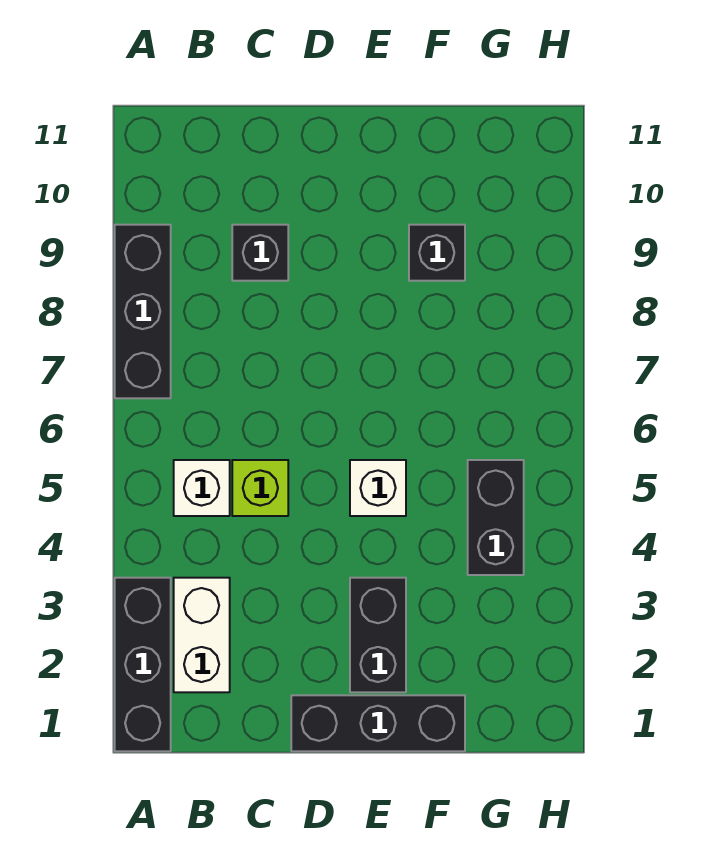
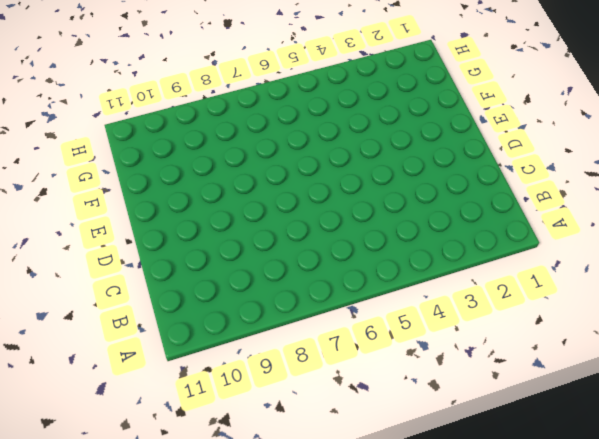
none -> black 1x3 brick [115,578,171,751]
none -> black 1x3 brick [115,225,171,398]

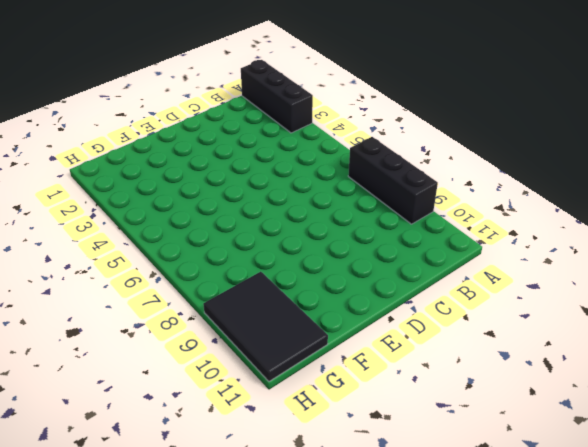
black 2x3 tile [203,272,328,381] -> none
none -> white 1x2 brick [174,578,230,692]
none -> white 1x1 brick [174,460,230,516]

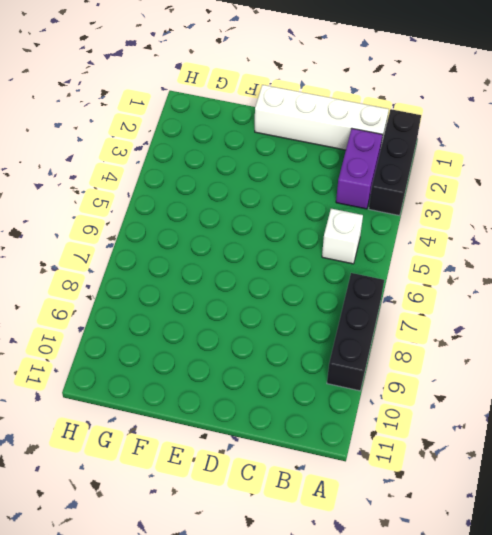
white 1x4 brick [255,85,389,150] -> black 1x3 brick [291,695,465,751]
purple 1x2 brick [336,129,383,209] -> white 1x2 brick [174,578,230,692]
none -> lime 1x1 brick [232,460,288,516]
none -> black 1x1 brick [232,225,288,281]

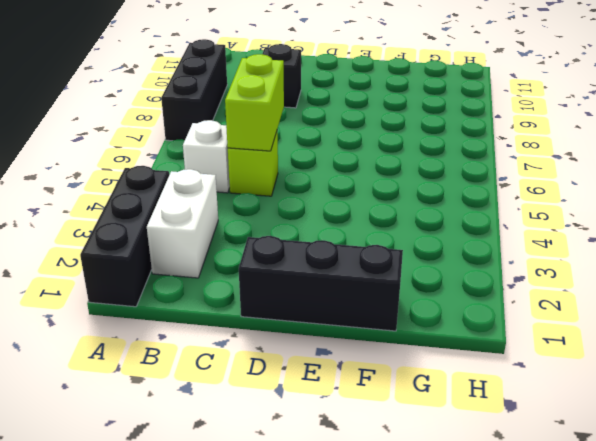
lime 1x2 brick [225,54,284,151] -> none
none -> black 1x2 brick [350,578,406,692]
none -> white 1x1 brick [350,460,406,516]

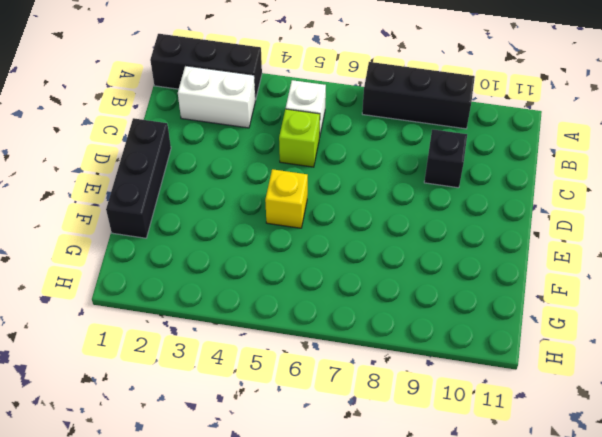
yellow 1x1 brick [265,169,308,228] -> white 1x1 brick [350,460,406,516]
none -> black 1x2 brick [350,578,406,692]
none -> black 1x1 brick [409,225,465,281]

